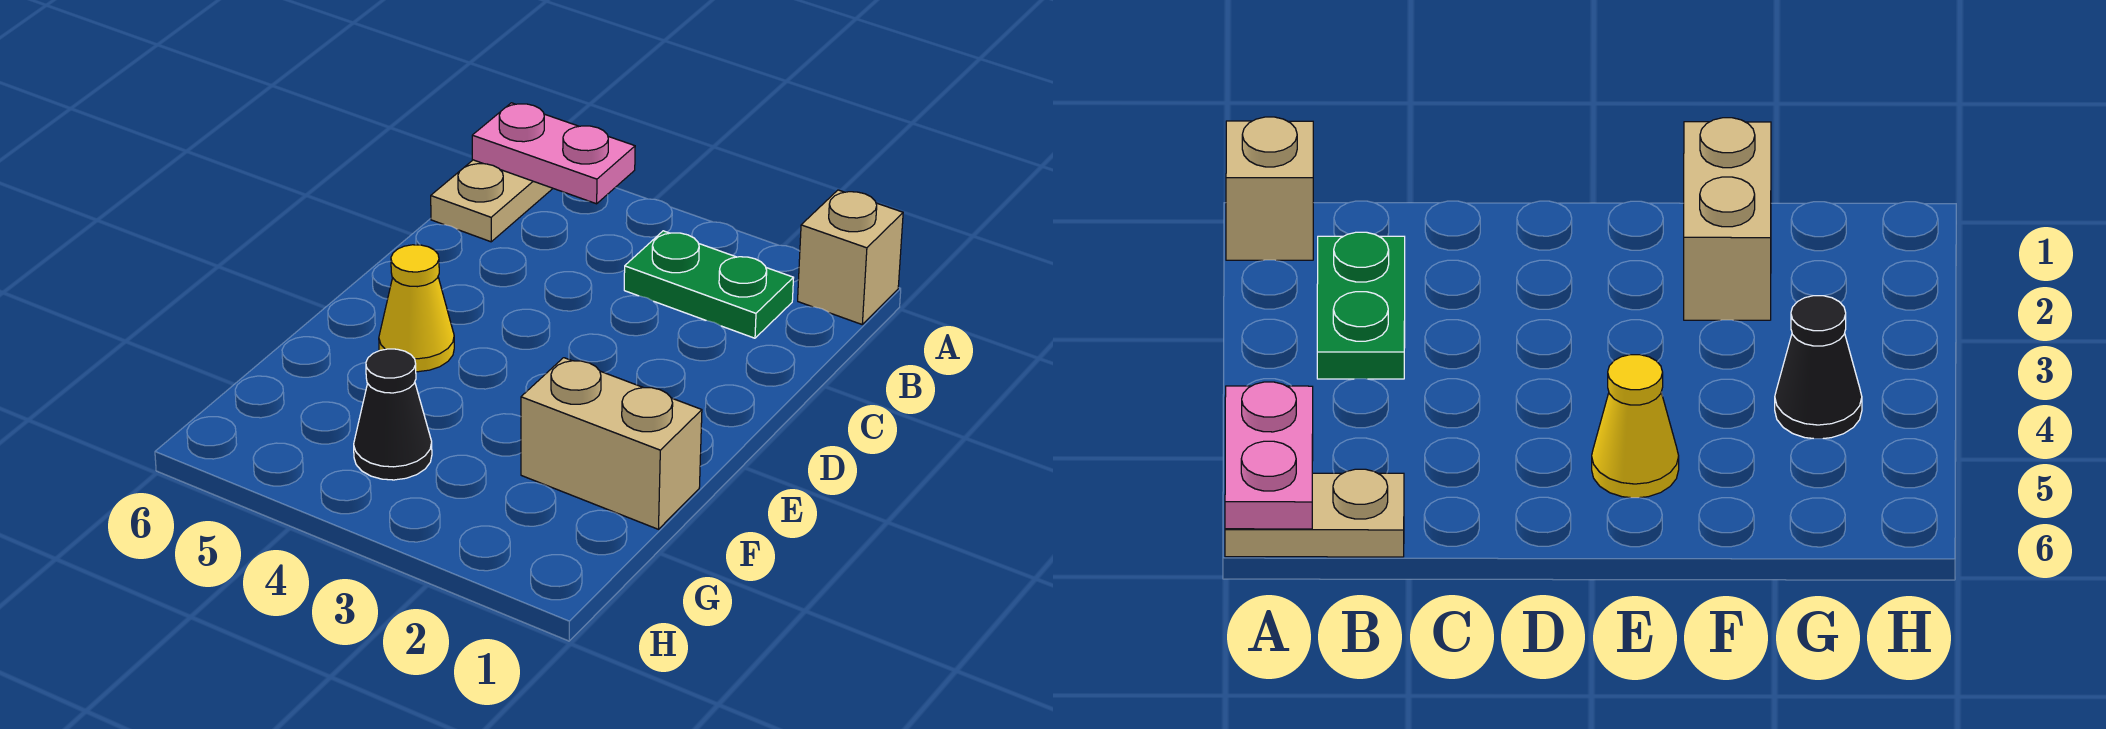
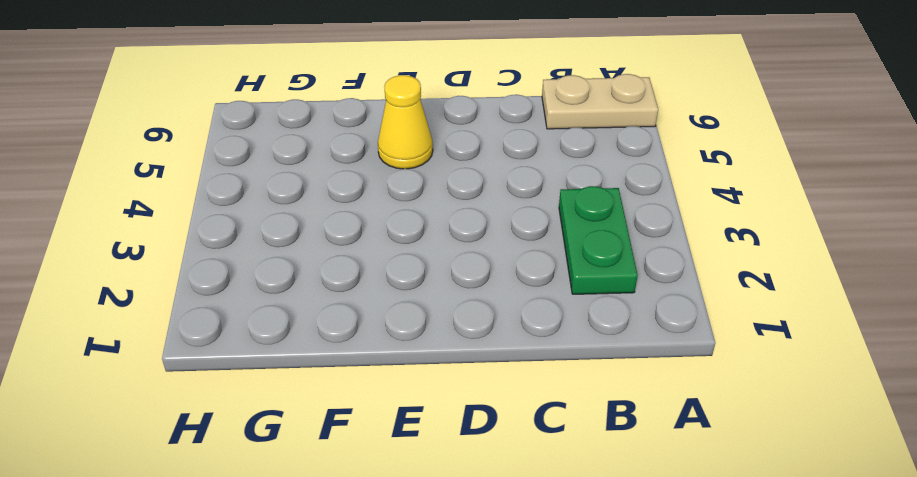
none -> tan 1x1 brick [798,190,903,324]
none -> tan 1x2 brick [521,358,702,529]

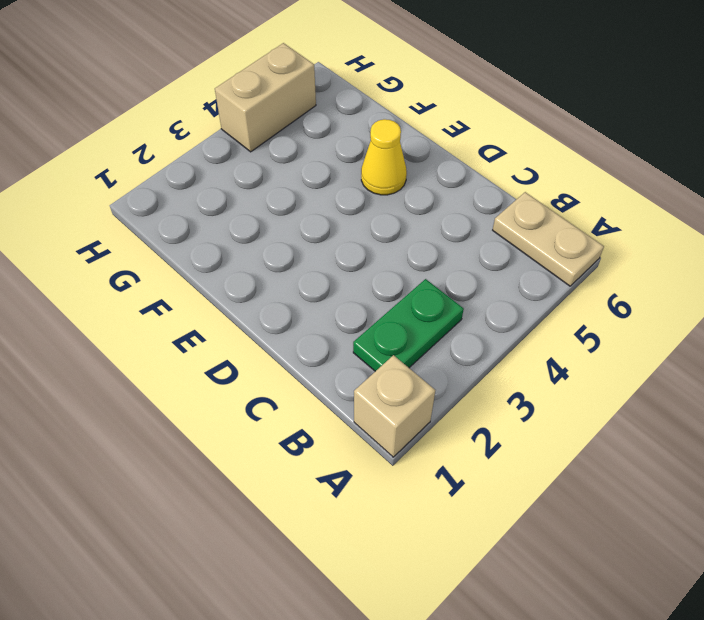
tan 1x2 brick [215,43,316,152] -> tan 1x2 brick moved to [521,358,702,529]
none -> black 1x1 cone [354,349,432,480]
none -> pink 1x2 plate [472,103,635,204]

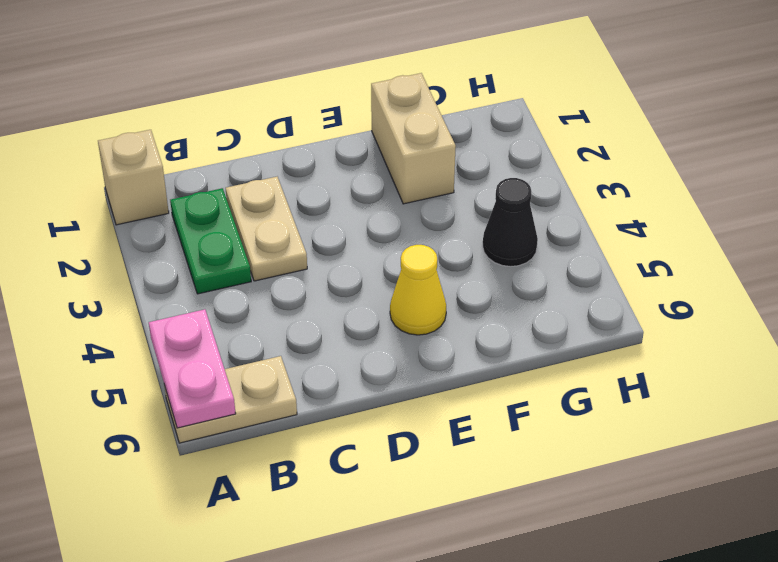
tan 1x2 plate [226,177,307,281] -> none

